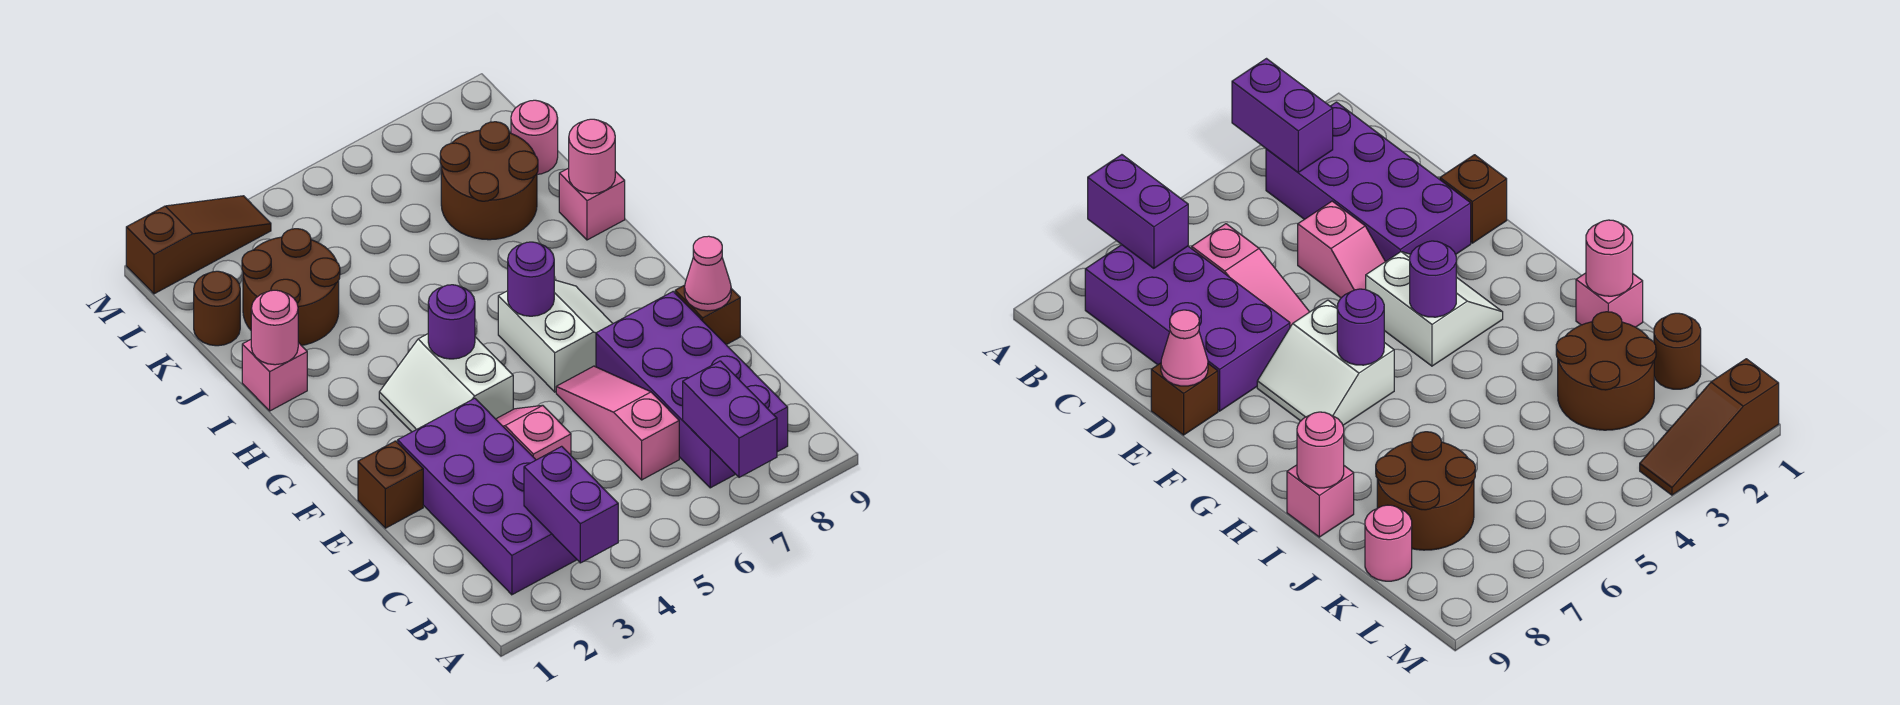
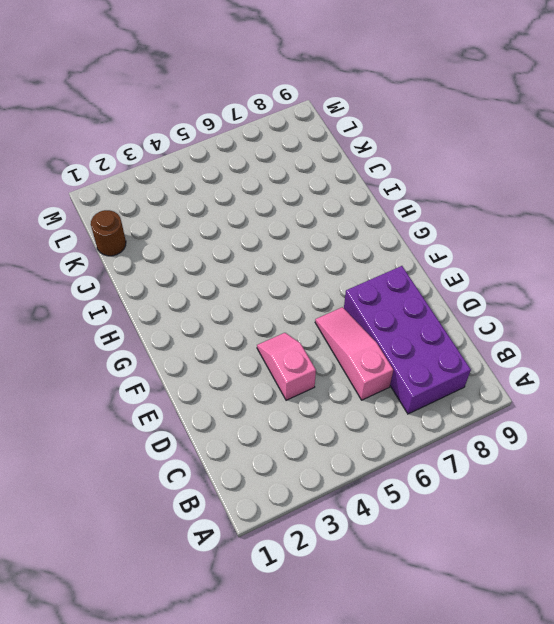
none -> purple 2x4 brick [398,398,577,595]
none -> brown 1x1 brick [358,441,423,528]
none -> brown 1x1 brick [675,285,740,345]

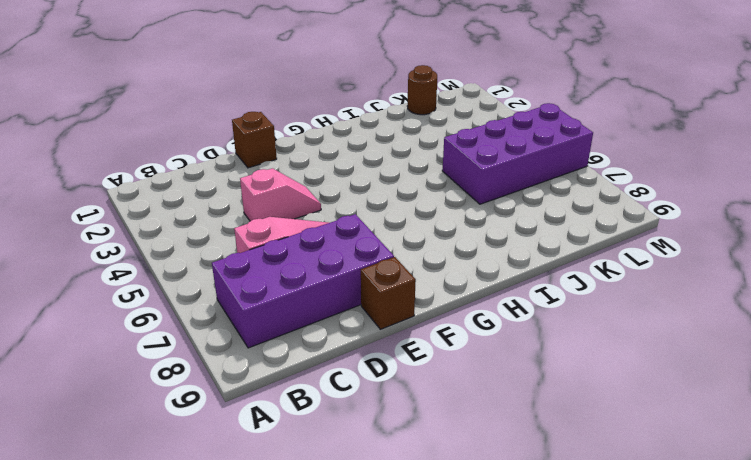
purple 2x4 brick [442,103,593,204] -> purple 2x4 brick moved to [398,398,577,595]
none -> white 2x2 slope [379,334,513,432]
none -> white 2x2 slope [498,280,613,392]
none -> pink 1x1 brick [242,340,307,411]

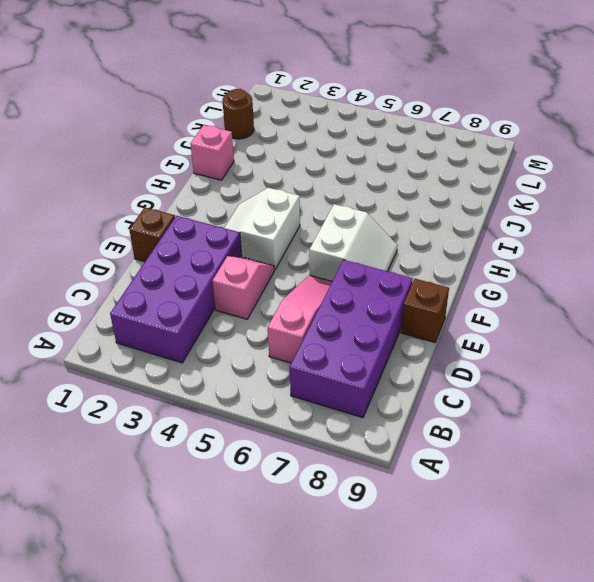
none -> pink 1x1 brick [559,168,625,240]
none -> brown 2x2 round brick [242,229,340,346]
none -> brown 2x2 round brick [440,122,538,240]

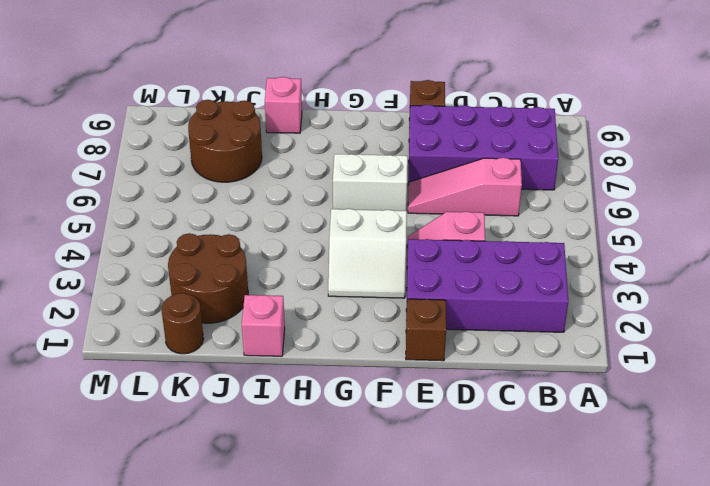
none -> pink 1x1 round brick [511,100,558,174]
none -> brown 1x3 slope [126,196,271,294]
none -> purple 1x2 brick [524,446,618,563]

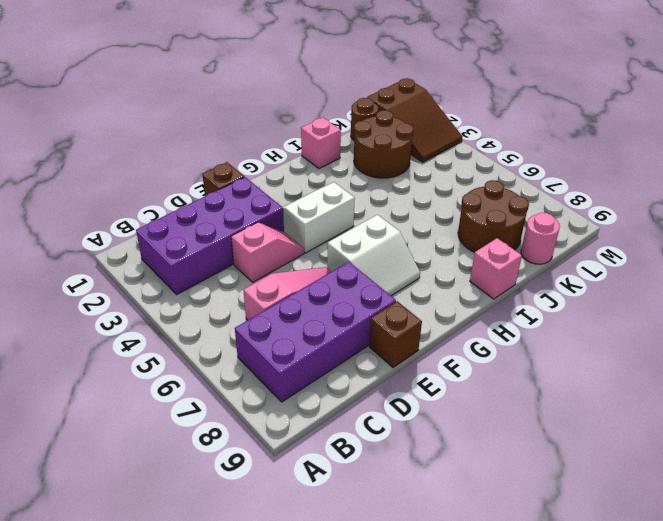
brown 2x3 slope [367,78,462,162] -> brown 1x3 slope [126,196,271,294]
none -> purple 1x2 brick [524,446,618,563]
none -> purple 1x2 brick [683,361,777,477]
none -> pink 1x1 cone [684,236,731,311]

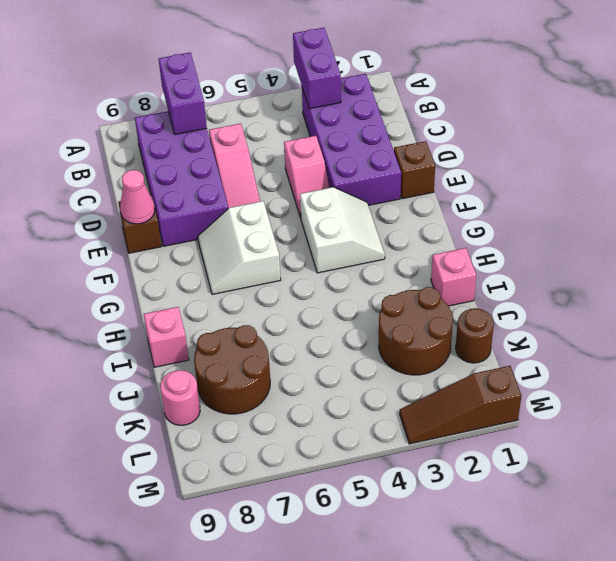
none -> purple 1x1 round brick [428,285,475,359]
none -> purple 1x1 round brick [508,242,554,316]
none -> pink 1x1 round brick [251,290,298,365]

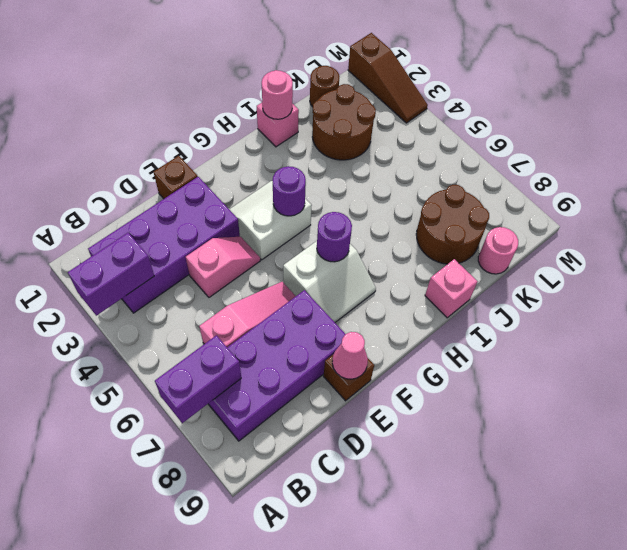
none -> pink 1x1 round brick [569,119,615,194]

